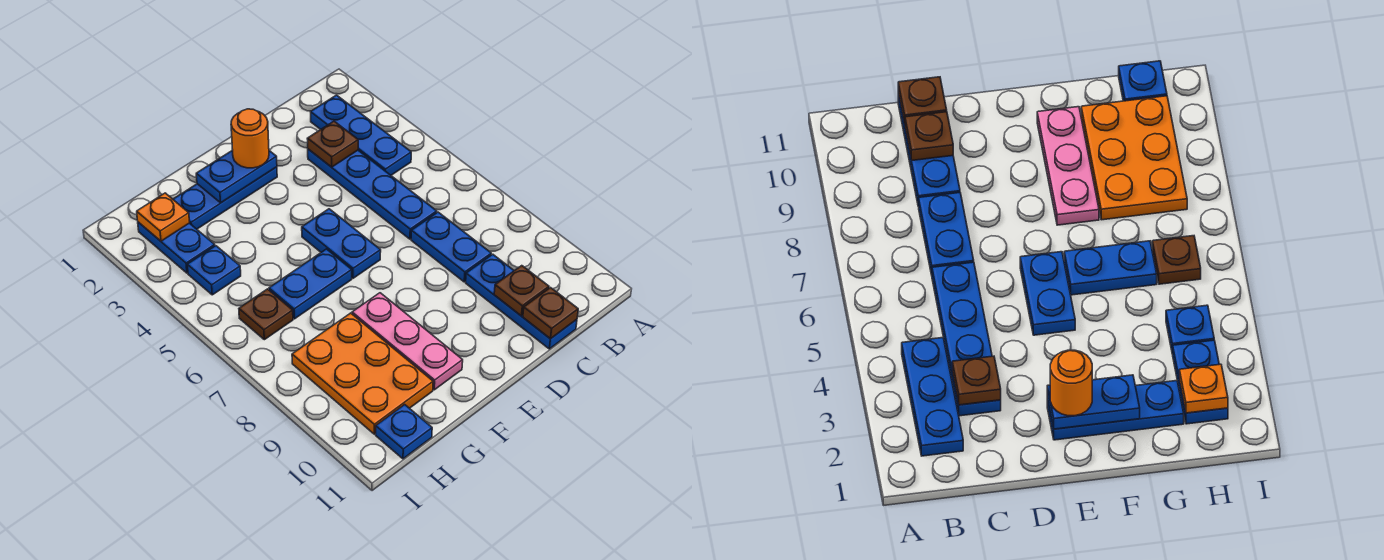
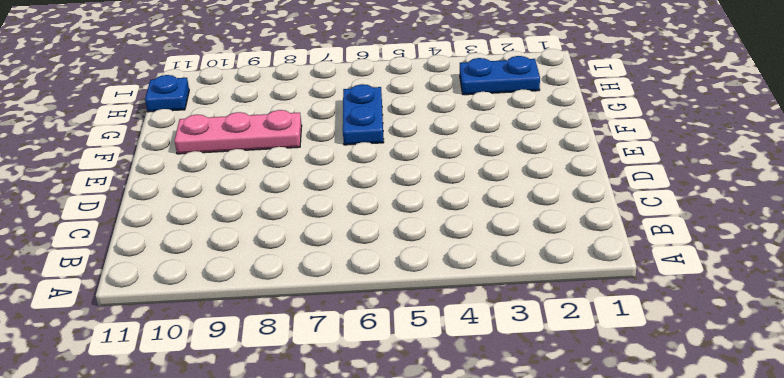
none -> blue 1x3 plate [311,95,411,175]
none -> blue 1x4 plate [308,149,437,239]
none -> blue 1x2 plate [411,212,491,282]

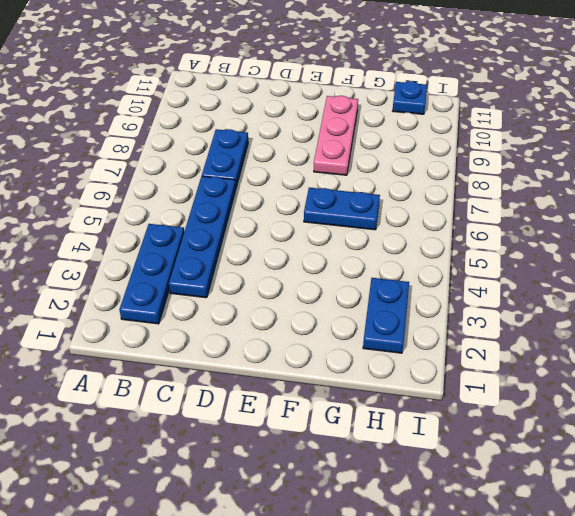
none -> blue 1x3 plate [466,254,577,349]
none -> blue 1x3 plate [173,167,277,229]
none -> blue 1x2 plate [302,209,381,278]

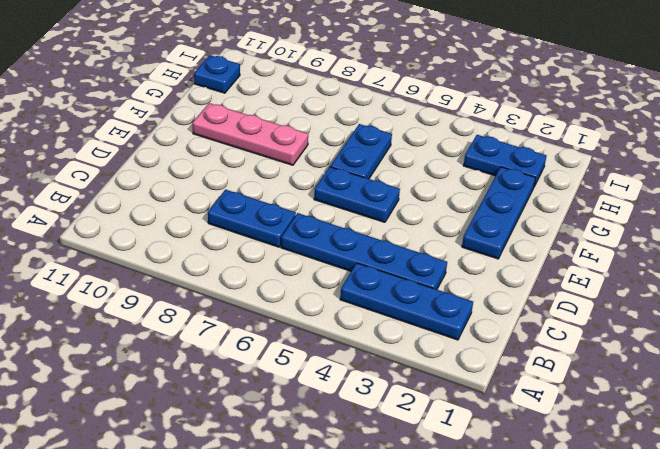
none -> blue 1x3 plate [466,254,577,349]
none -> orange 2x3 plate [292,313,433,434]
none -> blue 1x1 plate [187,246,241,295]

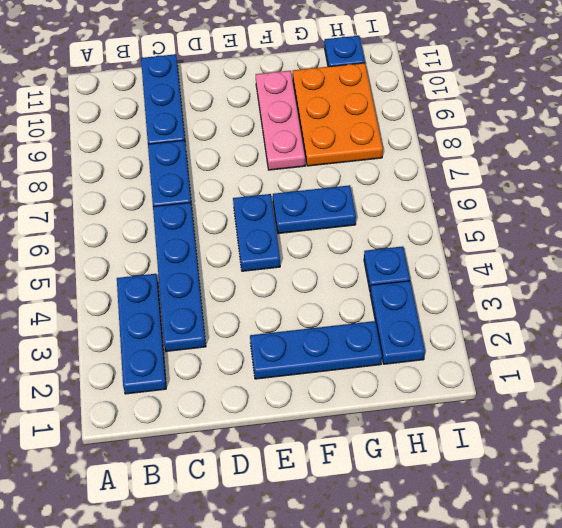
none -> brown 1x1 plate [239,289,293,340]
none -> brown 1x1 plate [307,121,358,167]
none -> brown 1x1 plate [494,266,549,316]

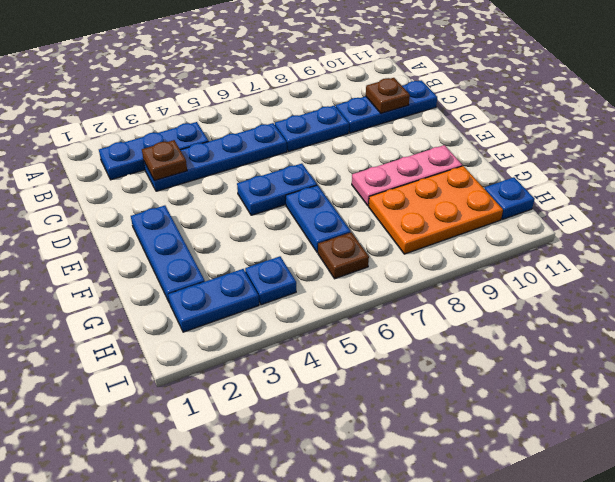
none -> brown 1x1 plate [523,288,578,339]
none -> blue 1x2 plate [196,150,277,203]
none -> orange 1x1 plate [137,193,190,241]

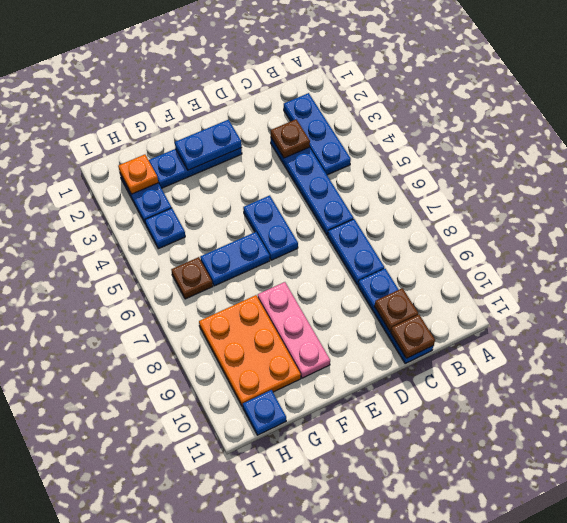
none -> orange 1x1 round brick [231,109,269,168]

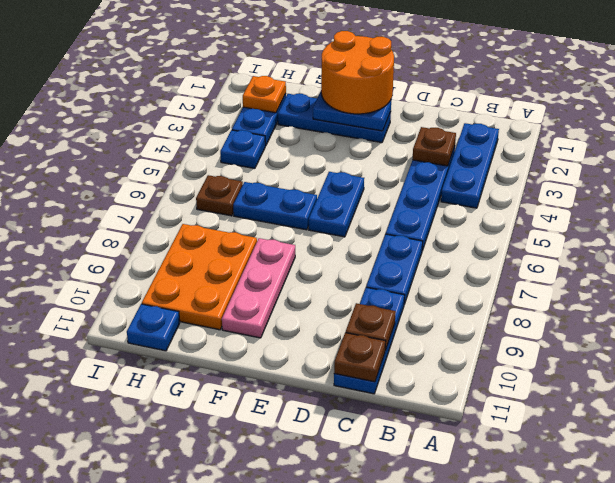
orange 2x2 round brick [321,31,394,114] -> orange 1x1 round brick [231,109,269,168]

